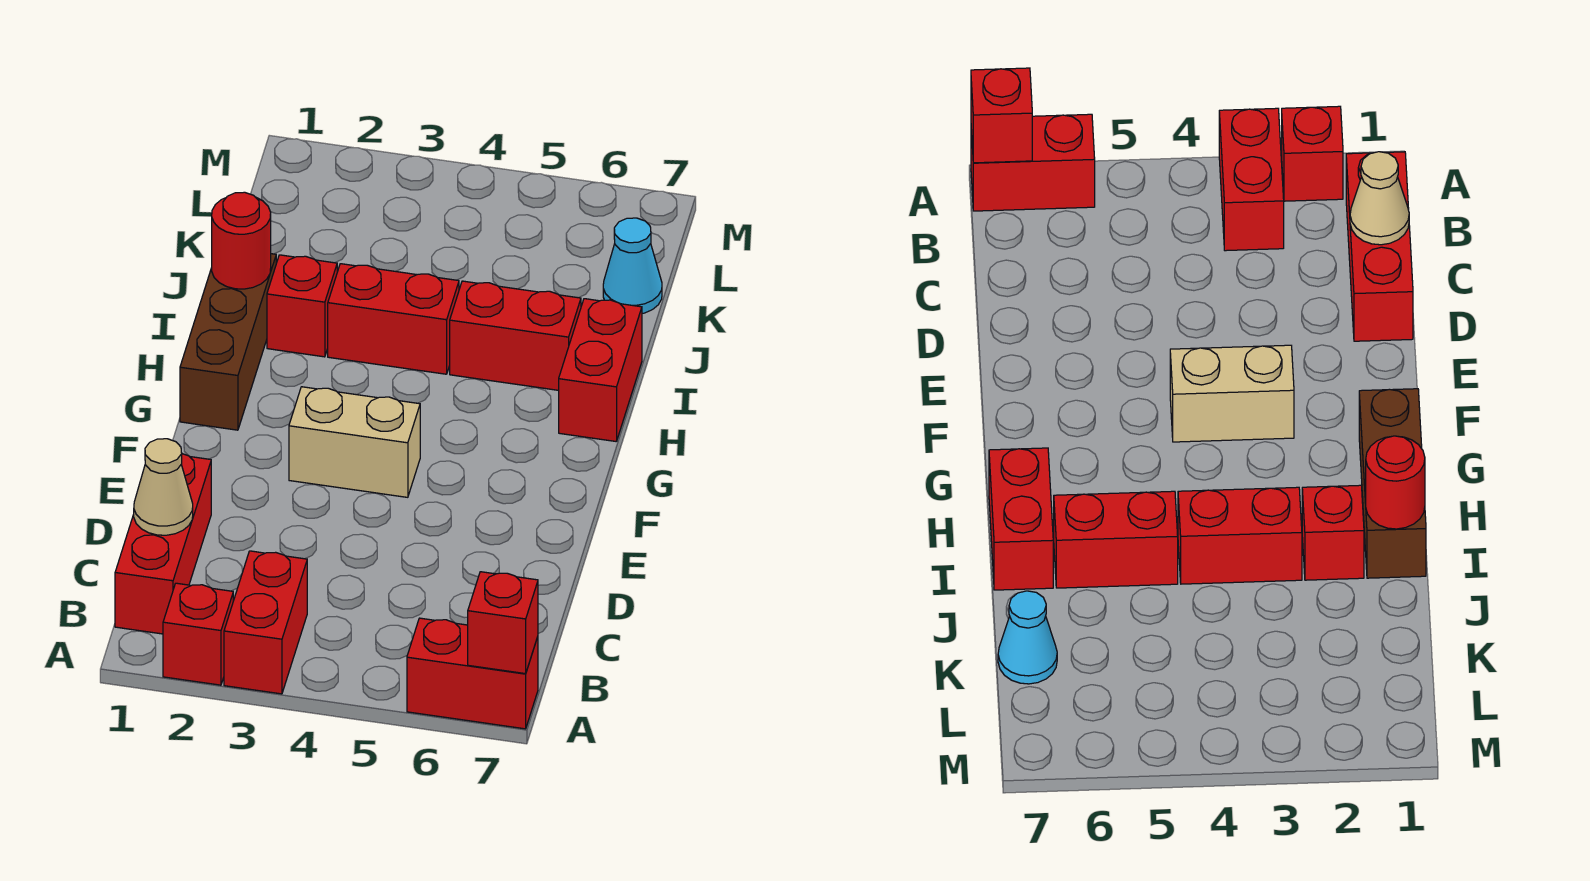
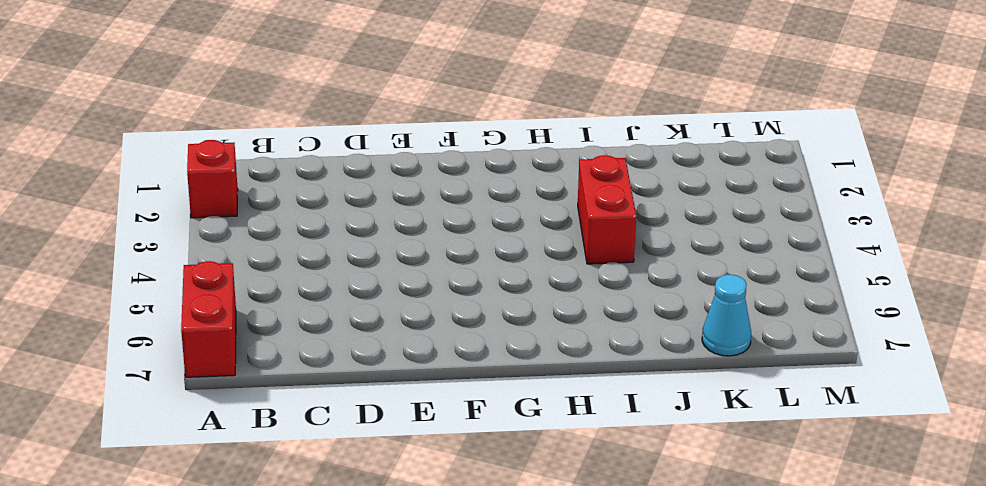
none -> red 1x2 brick [224,551,307,694]
none -> red 1x3 brick [115,454,211,634]
none -> tan 1x2 brick [289,387,420,497]

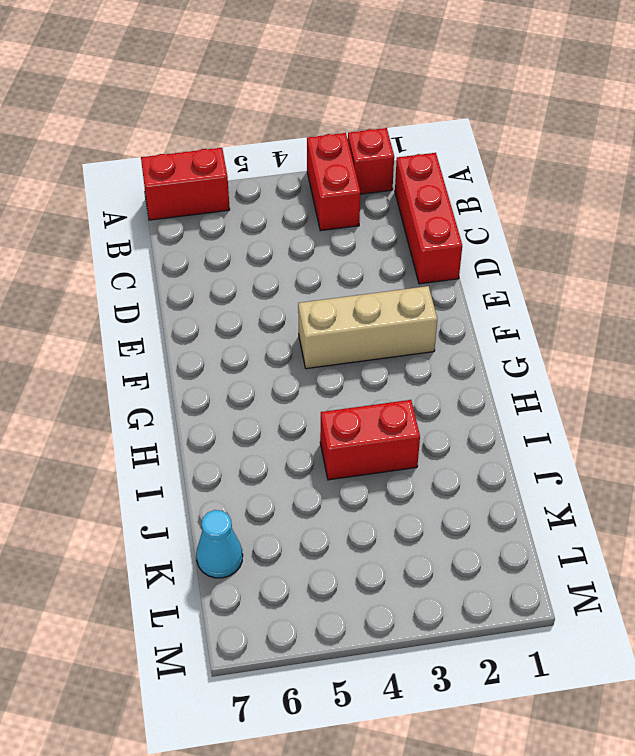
tan 1x3 brick [298,286,437,369] -> tan 1x2 brick [289,387,420,497]
none -> brown 1x3 brick [180,254,276,430]
none -> red 1x2 brick [559,299,642,441]
none -> red 1x1 brick [267,255,337,357]

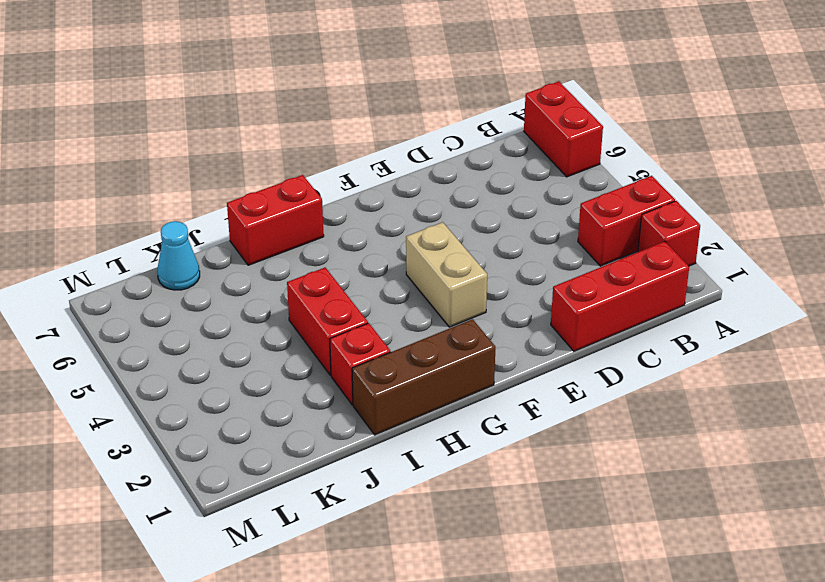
none -> red 1x2 brick [450,281,581,390]
none -> red 1x1 brick [468,572,538,674]
none -> tan 1x1 cone [134,439,193,535]

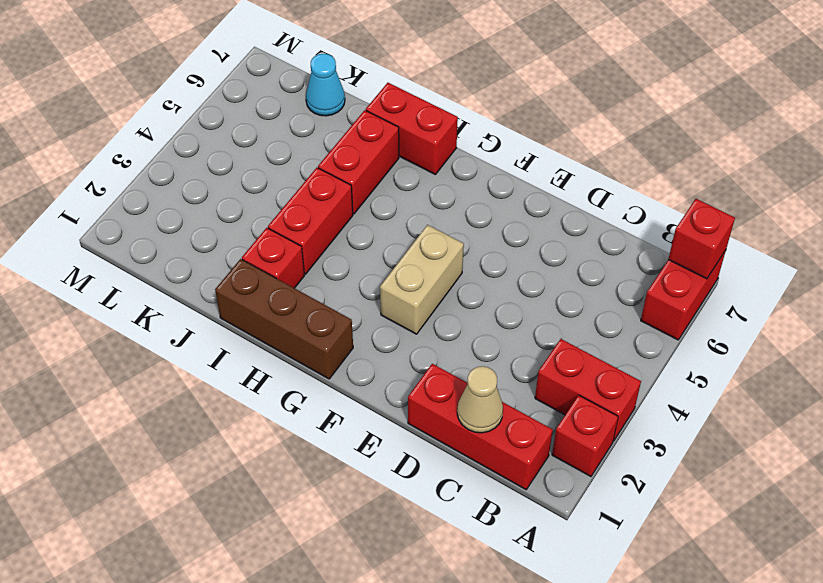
none -> red 1x1 round brick [212,192,271,289]

